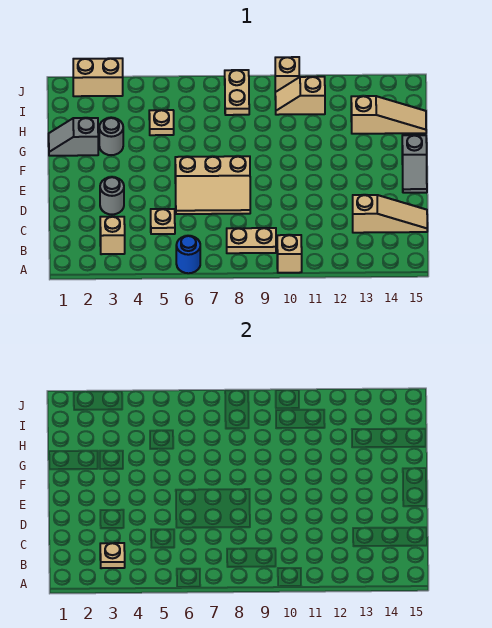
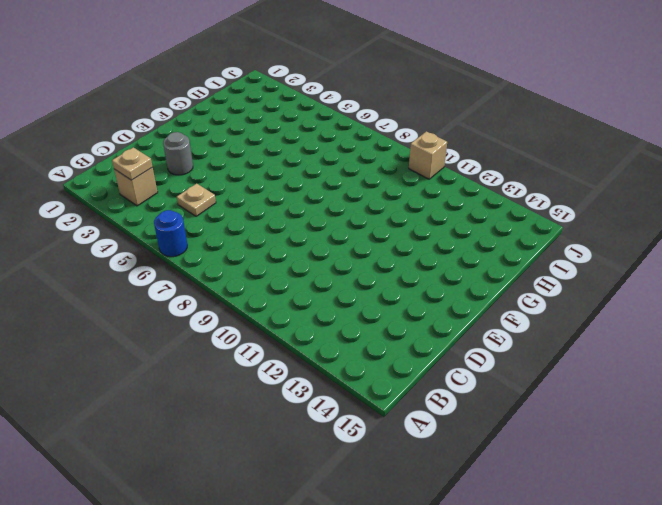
none -> tan 1x1 brick [277,235,302,273]
none -> tan 1x2 plate [227,228,276,253]
none -> tan 1x3 slope [353,195,427,233]

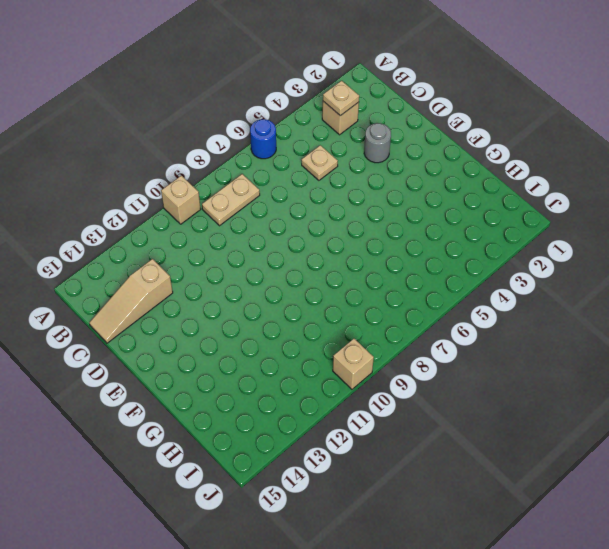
none -> tan 2x3 slope [175,156,250,214]
none -> grey 1x2 slope [402,135,427,193]
none -> grey 1x2 slope [49,118,98,156]

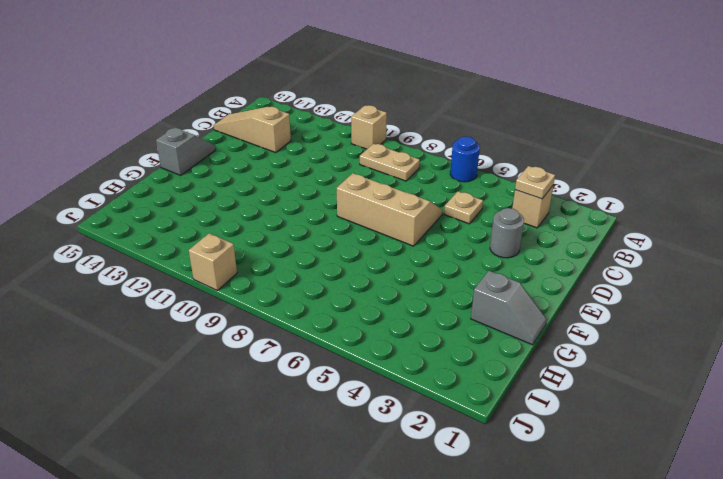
none -> grey 1x1 round brick [99,118,123,155]
none -> tan 1x1 plate [149,110,174,135]
none -> tan 1x3 slope [351,96,426,134]

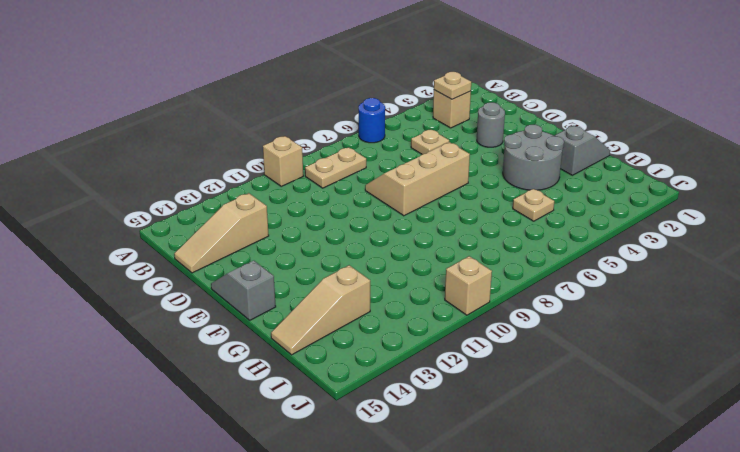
grey 2x2 round brick [503,125,564,190] -> grey 1x1 round brick [99,118,123,155]
none -> tan 1x2 plate [225,70,249,115]
none -> tan 1x2 slope [275,77,325,115]
none -> tan 1x2 brick [73,58,123,96]

